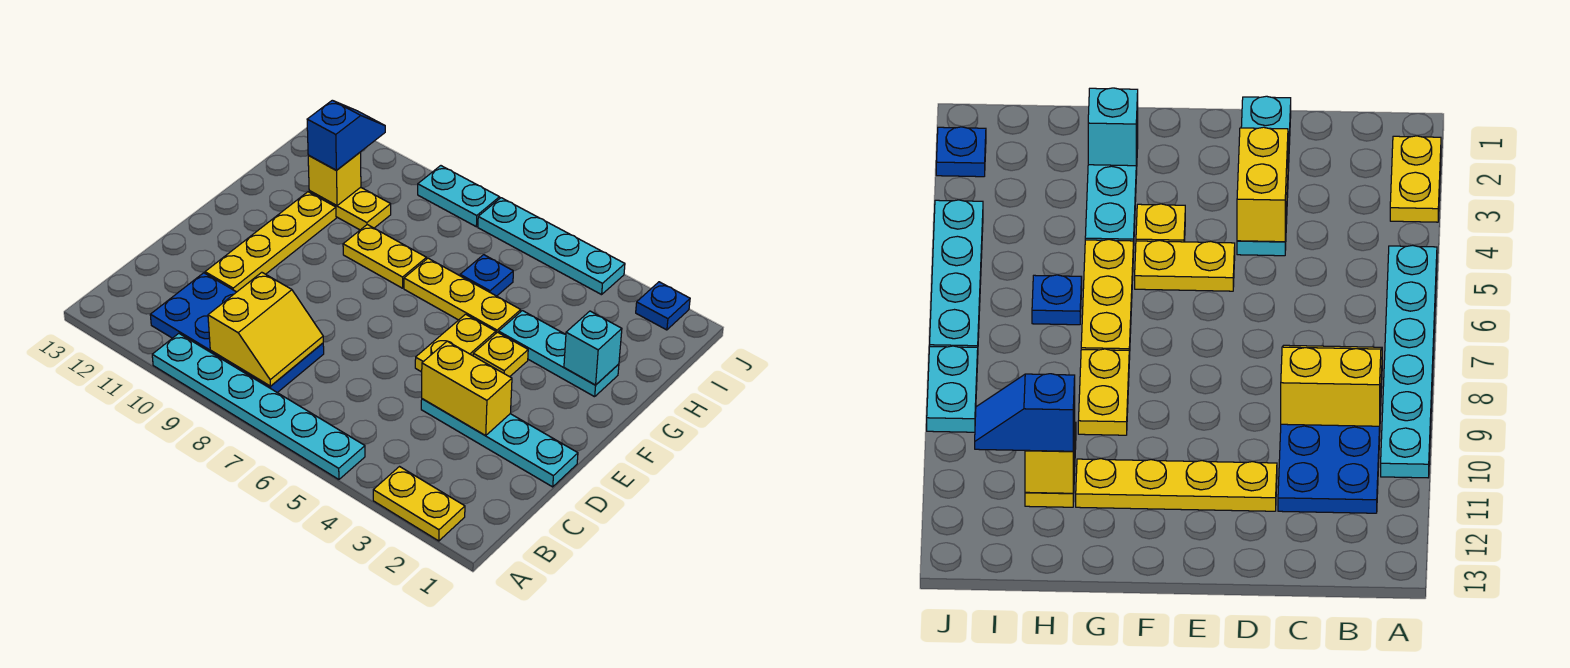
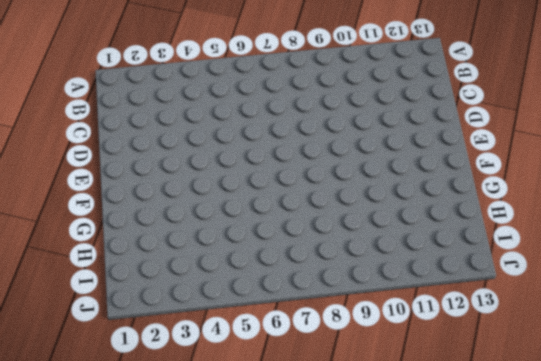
none -> yellow 1x2 plate [373,467,465,541]
none -> cyan 1x6 plate [152,333,365,479]
none -> blue 2x4 plate [150,273,324,393]

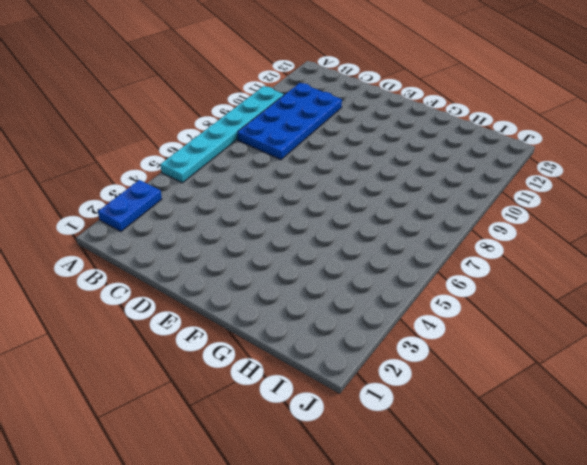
blue 1x2 plate [98,180,162,232] -> yellow 1x2 plate [373,467,465,541]
none -> cyan 1x4 plate [421,399,578,487]
none -> yellow 1x4 plate [205,192,336,292]
none -> yellow 1x2 plate [415,314,496,372]

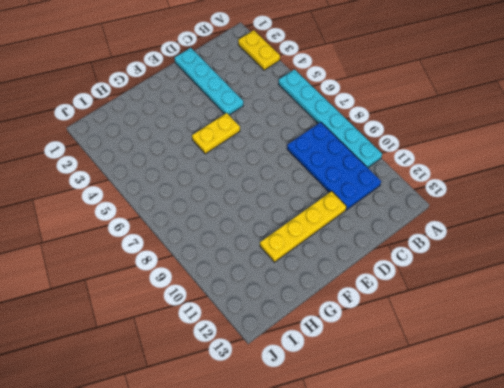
none -> yellow 1x1 plate [473,332,528,377]
none -> cyan 1x3 plate [499,311,619,397]
none -> yellow 1x3 plate [404,258,521,333]

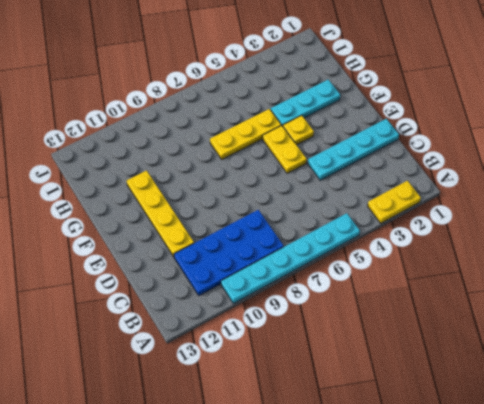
none -> yellow 1x2 plate [343,225,427,288]
none -> blue 1x1 plate [460,255,513,296]
none -> yellow 1x2 plate [309,187,391,230]

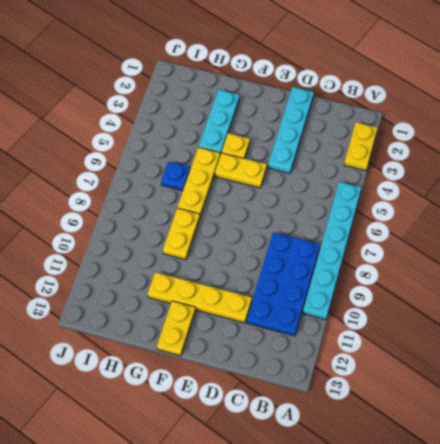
yellow 1x2 plate [157,301,195,356] -> yellow 1x2 plate moved to [309,187,391,230]
none -> blue 1x1 plate [636,282,690,330]
none -> cyan 1x4 plate [478,198,625,295]
none -> cyan 1x2 plate [418,166,500,227]

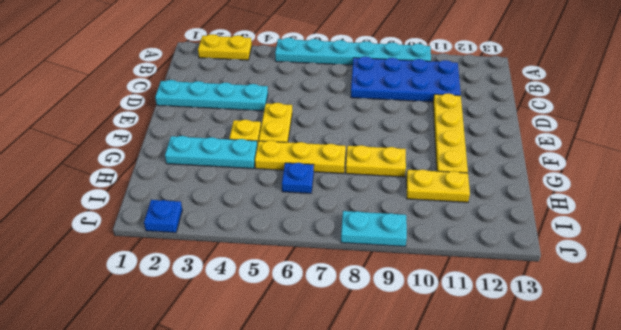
none -> cyan 1x4 plate [478,198,625,295]
none -> yellow 2x2 slope [208,272,323,386]
none -> yellow 1x2 brick [422,341,512,436]

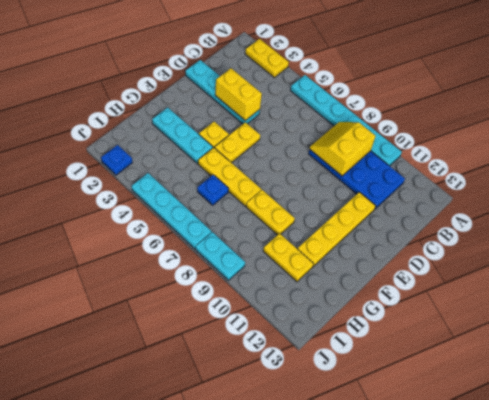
none -> cyan 1x1 brick [564,311,622,385]
none -> yellow 1x1 brick [308,152,361,206]
none -> blue 1x2 slope [307,100,385,170]

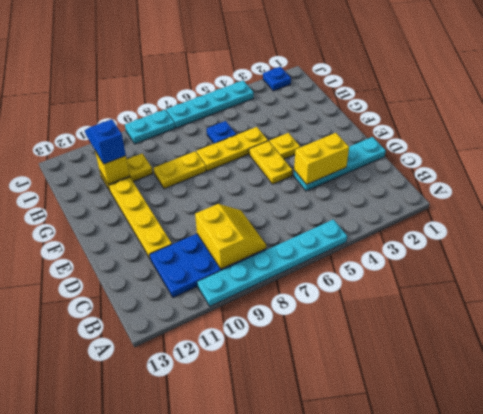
none -> yellow 1x2 plate [373,467,465,541]
none -> cyan 1x3 plate [499,311,619,397]
none -> cyan 1x1 brick [564,311,622,385]

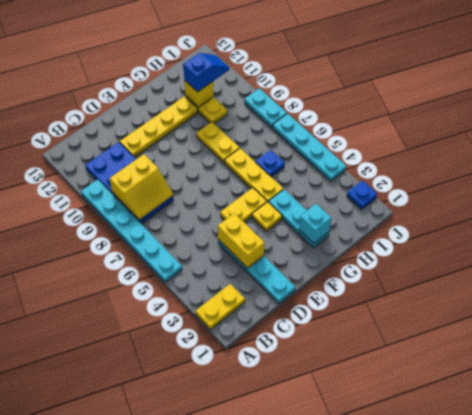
yellow 1x2 plate [196,284,245,330] -> yellow 1x2 plate turned to [373,467,465,541]

